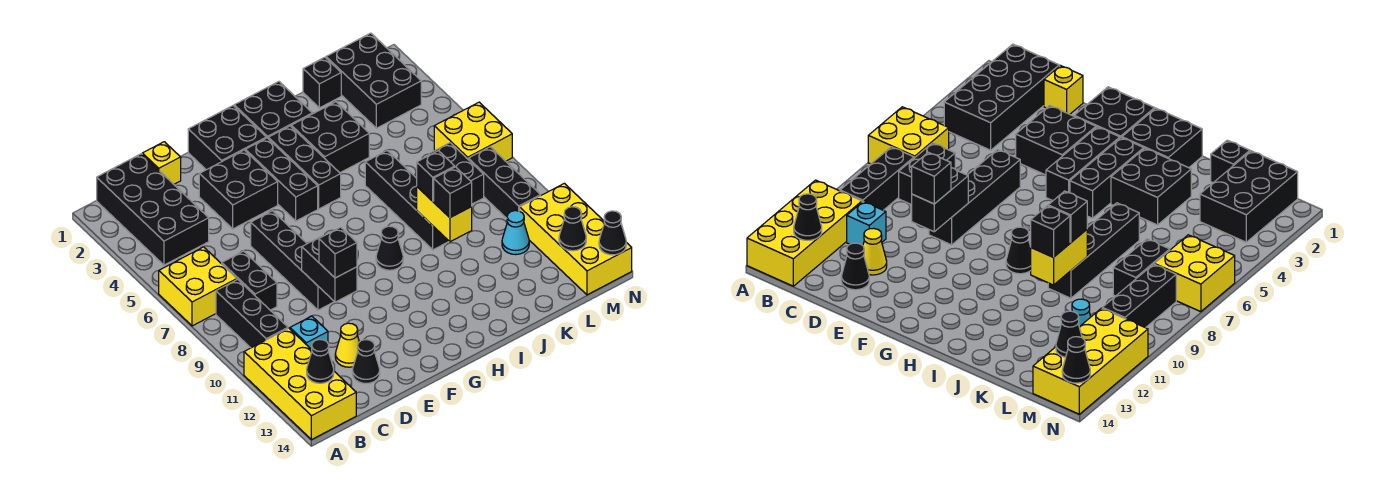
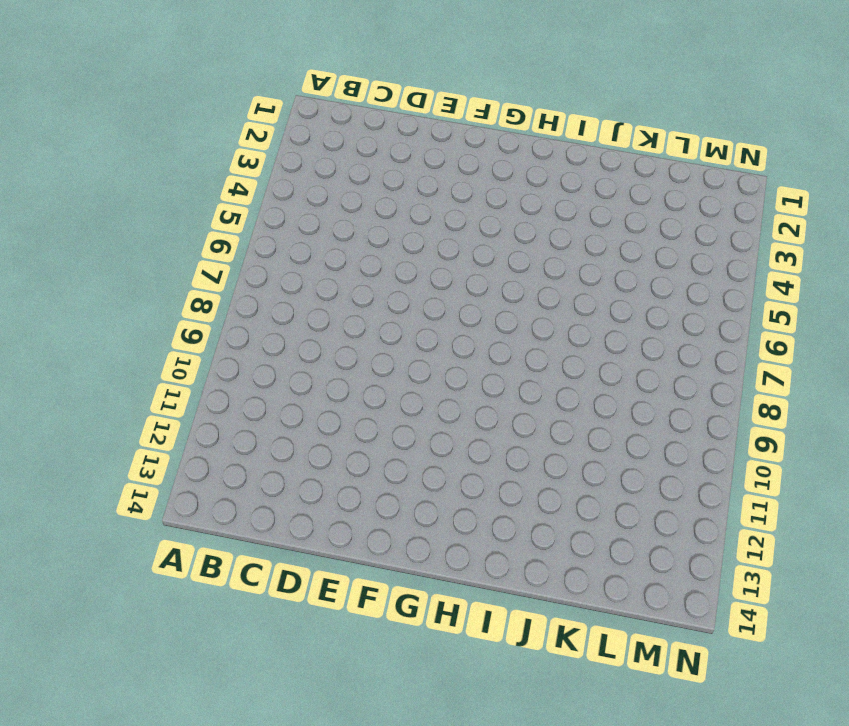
none -> yellow 2x2 brick [159,247,237,326]
none -> yellow 2x4 brick [244,328,356,440]
none -> black 2x4 brick [97,154,209,265]
none -> black 1x3 brick [216,279,288,348]

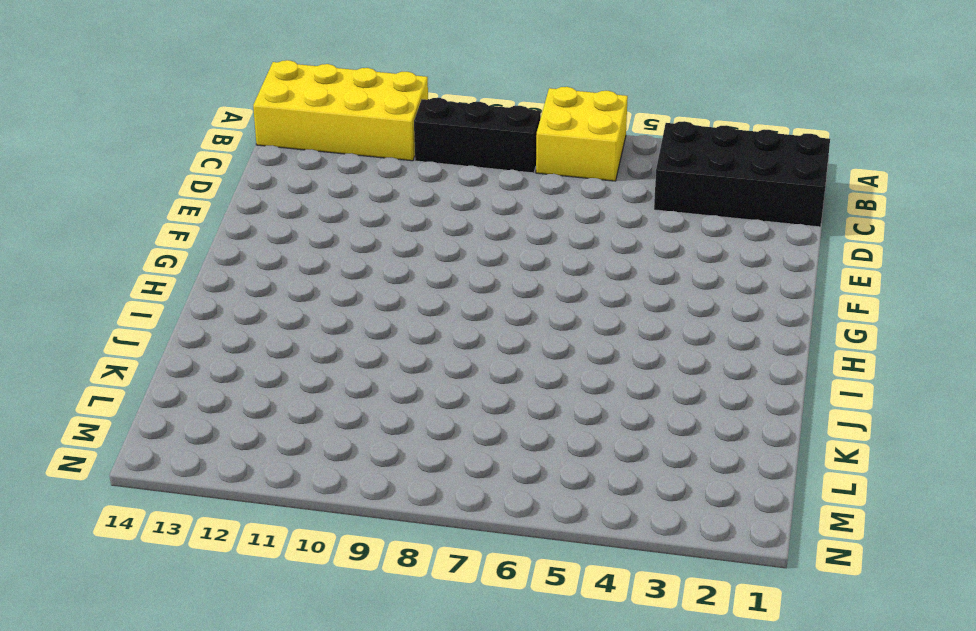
none -> black 1x2 brick [222,251,277,310]
none -> cyan 1x1 brick [290,316,328,350]
none -> yellow 1x1 brick [142,142,181,184]
none -> yellow 1x1 cone [335,323,359,367]

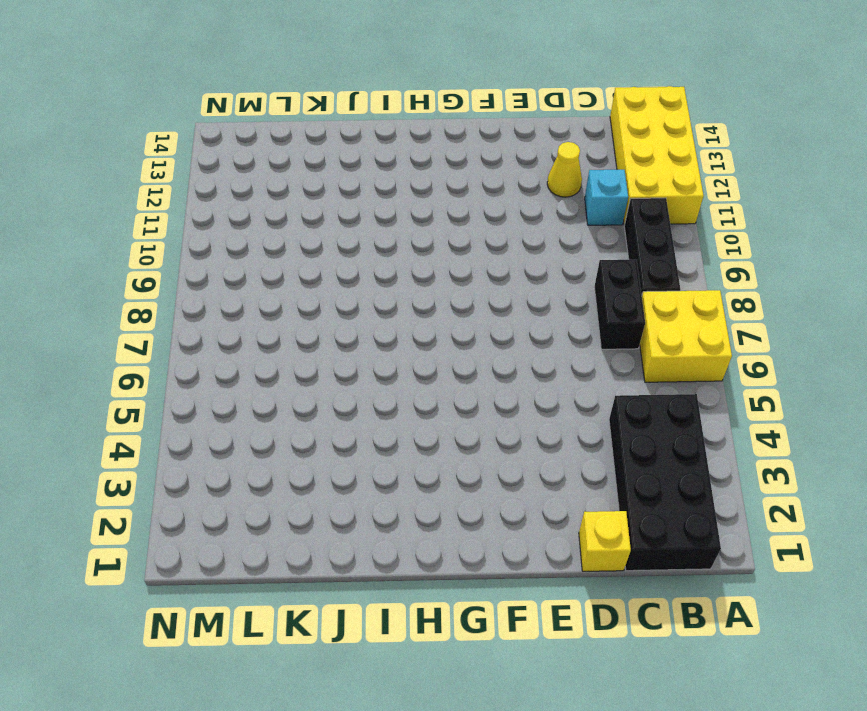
none -> black 1x1 cone [352,340,380,383]
none -> black 2x2 brick [199,150,278,229]
none -> black 1x4 brick [251,211,334,310]
none -> black 2x2 brick [188,106,266,170]

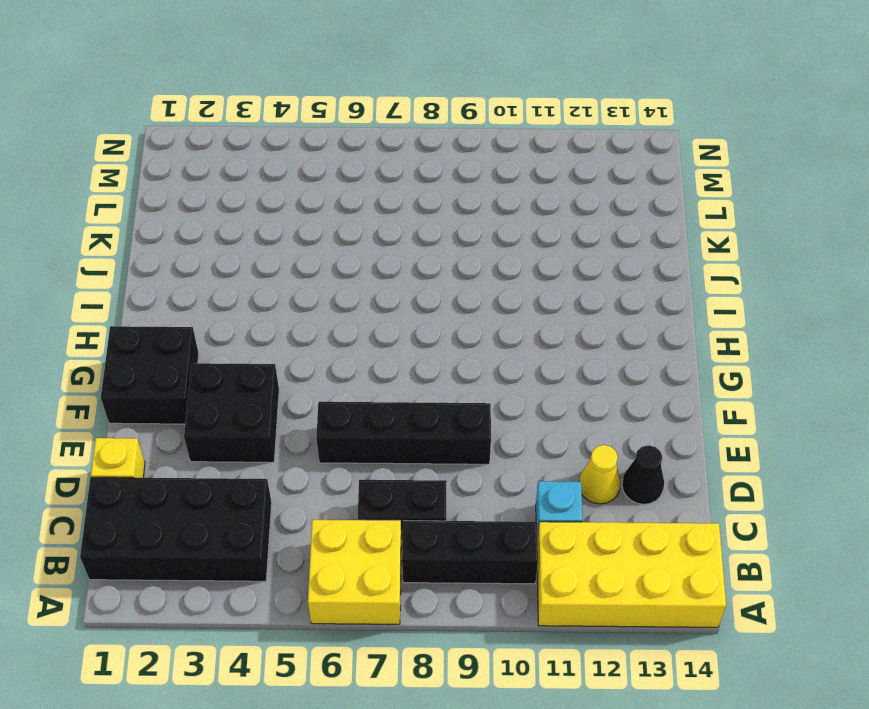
none -> black 1x3 brick [245,138,318,221]
none -> black 2x2 brick [234,82,312,138]
none -> black 1x3 brick [268,126,341,209]
none -> black 1x1 cone [376,226,403,270]

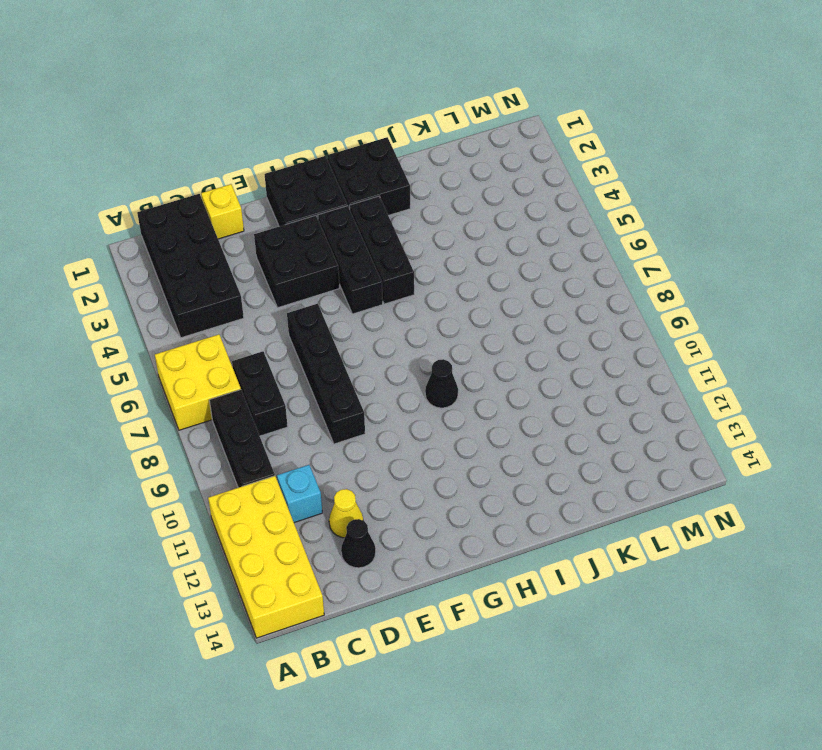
none -> black 2x2 brick [291,102,369,173]
none -> black 1x4 brick [365,151,449,250]
none -> black 1x1 brick [303,57,341,108]
none -> black 2x3 brick [326,33,421,128]

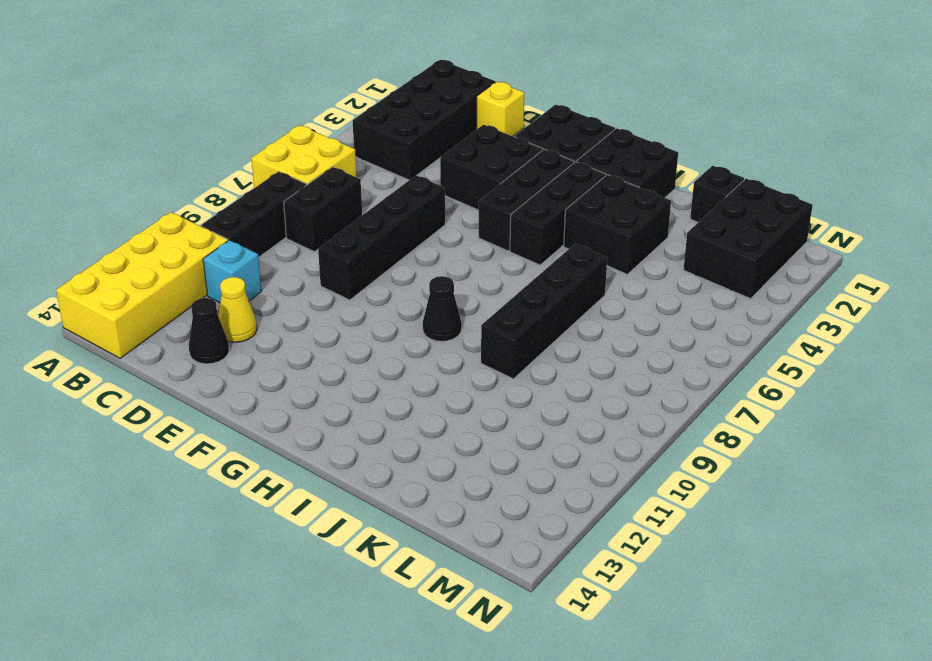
none -> black 1x2 brick [428,143,484,204]
none -> cyan 1x1 cone [502,211,529,255]
none -> yellow 2x2 brick [434,102,512,161]
none -> black 1x3 brick [468,147,541,218]

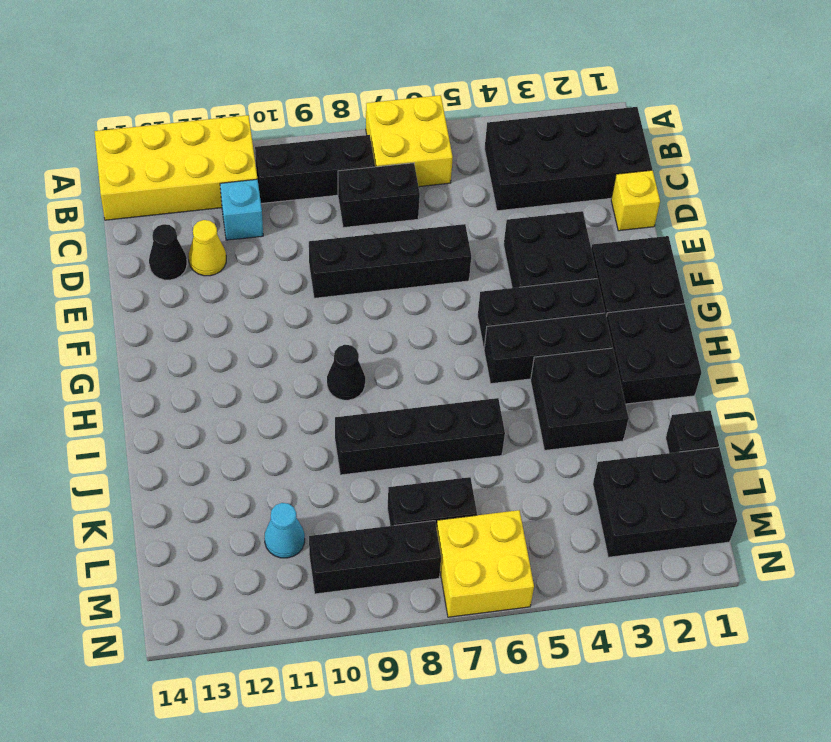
none -> yellow 2x4 brick [520,183,632,295]
none -> black 1x1 cone [307,339,334,383]
none -> black 1x2 brick [302,235,357,302]
none -> yellow 1x2 brick [417,187,472,242]

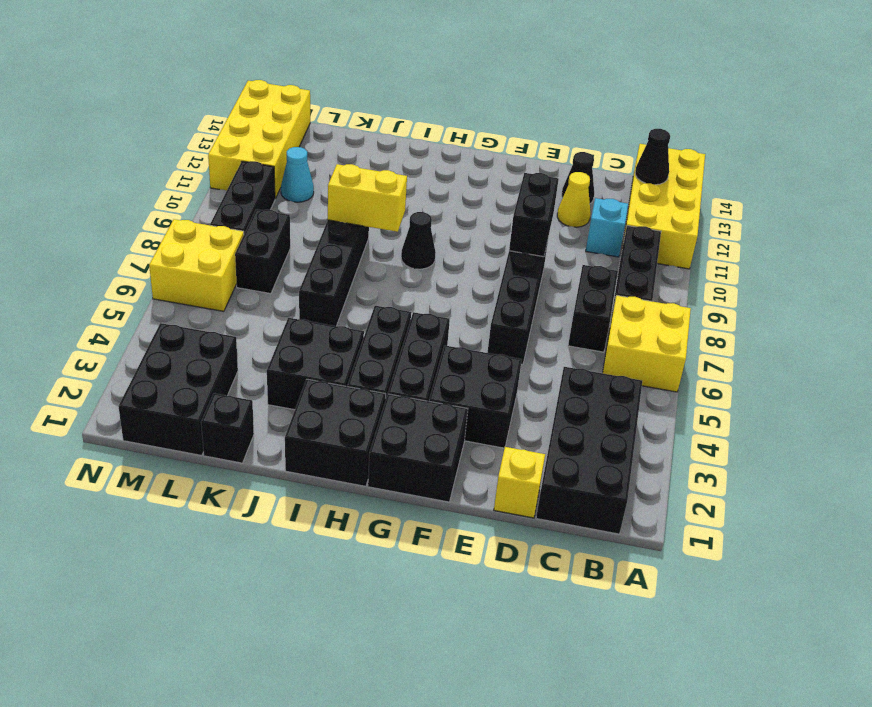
yellow 1x2 brick [328,164,407,232] -> yellow 1x2 brick turned to [417,187,472,242]
none -> black 1x1 cone [559,207,586,251]
none -> black 1x1 cone [599,211,626,255]
none -> black 1x1 brick [319,227,357,278]
none -> black 1x1 brick [417,151,455,201]

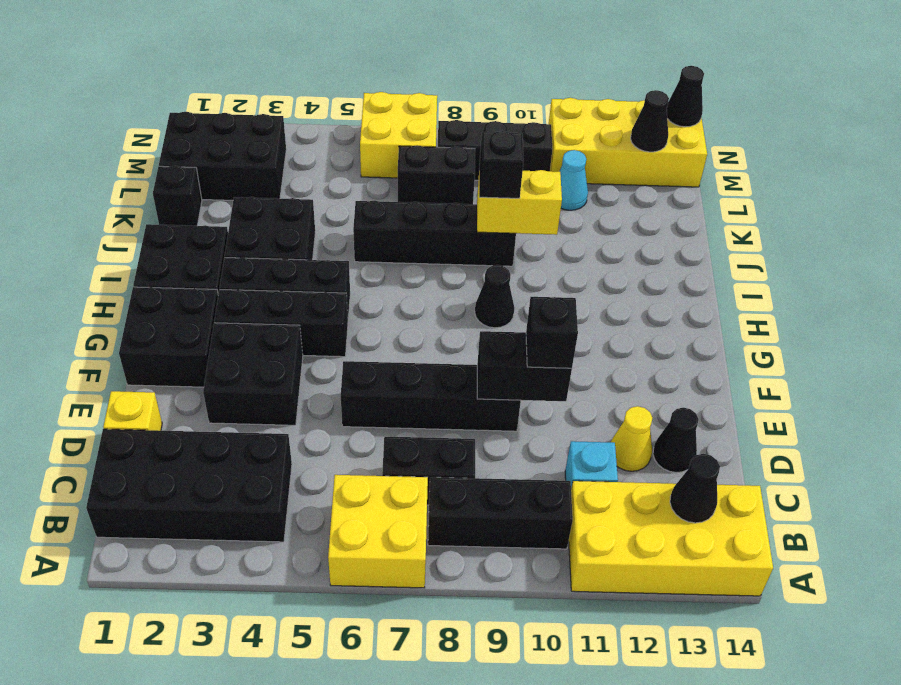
none -> black 1x1 brick [434,167,472,218]

